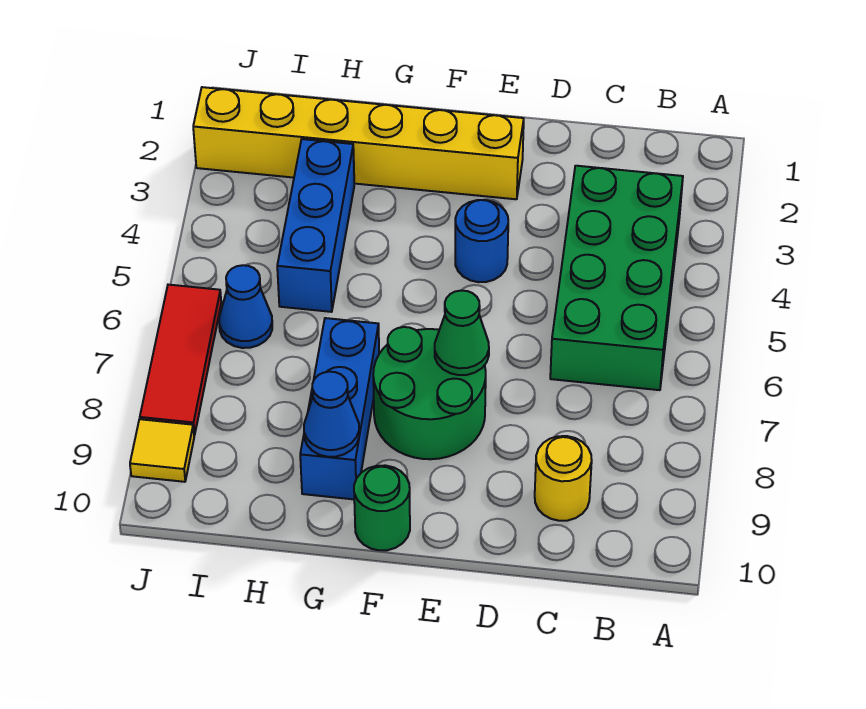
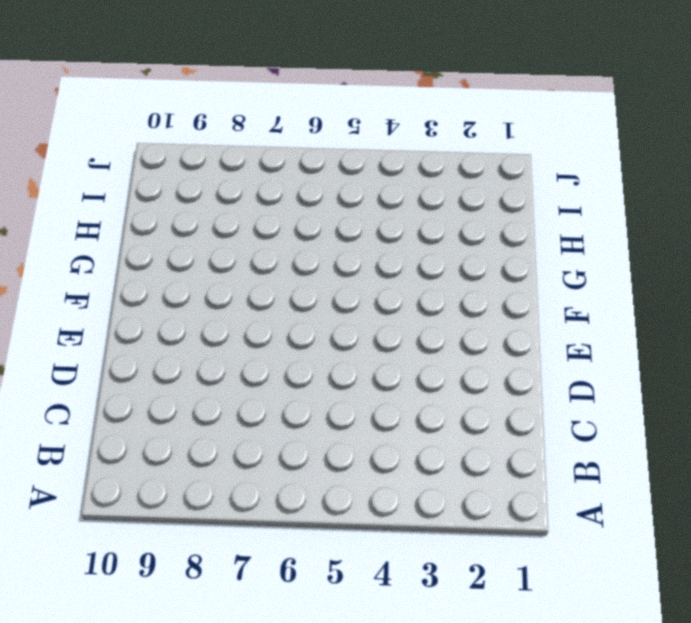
none -> green 2x4 brick [550,166,683,390]
none -> yellow 1x1 round brick [535,436,592,521]
none -> yellow 1x6 brick [193,87,524,199]

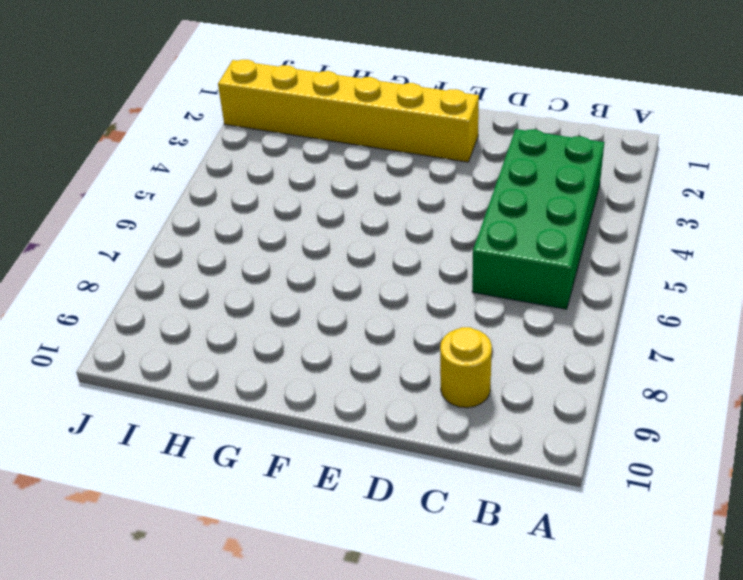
none -> blue 1x1 round brick [455,200,508,282]
none -> green 2x2 round brick [373,327,486,459]
none -> green 1x1 round brick [354,465,410,550]

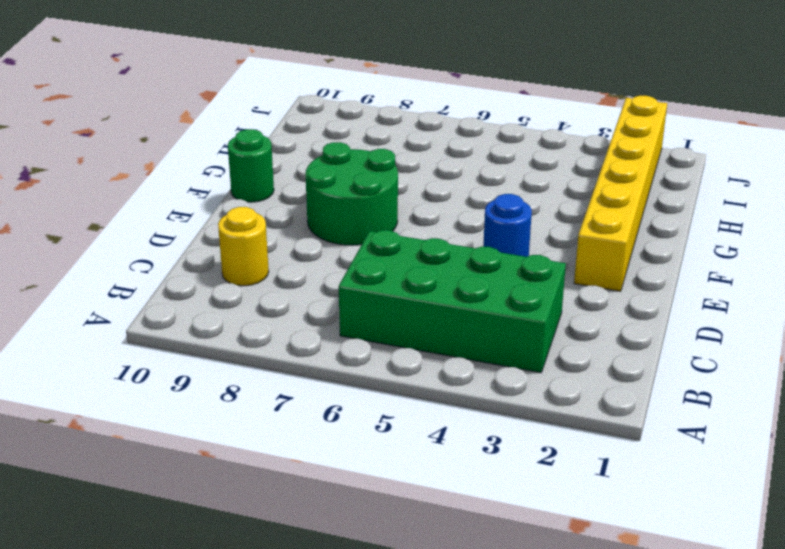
none -> blue 1x3 brick [300,318,379,499]
none -> blue 1x3 brick [277,139,354,312]
none -> blue 1x1 cone [219,265,272,348]

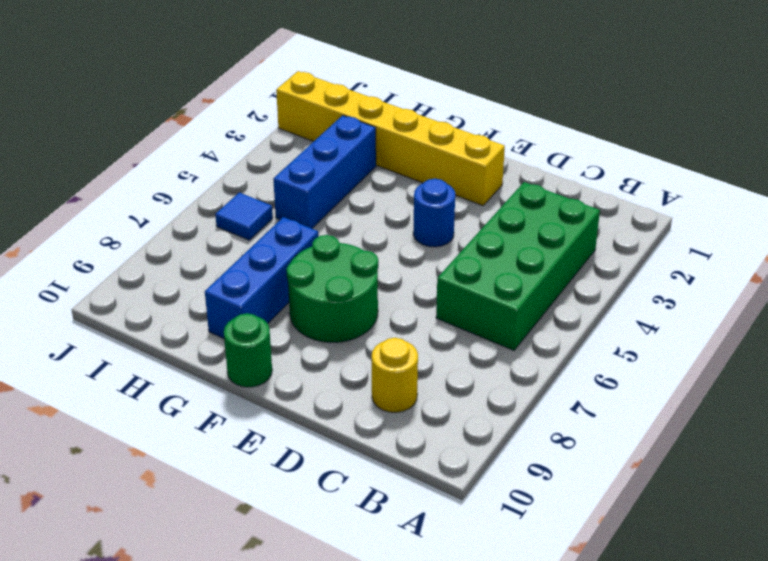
blue 1x1 tile [215,193,273,240] -> blue 1x1 cone [219,265,272,348]
none -> red 1x3 tile [140,285,221,435]
none -> yellow 1x1 tile [130,419,194,482]
none -> green 1x1 cone [435,290,489,375]

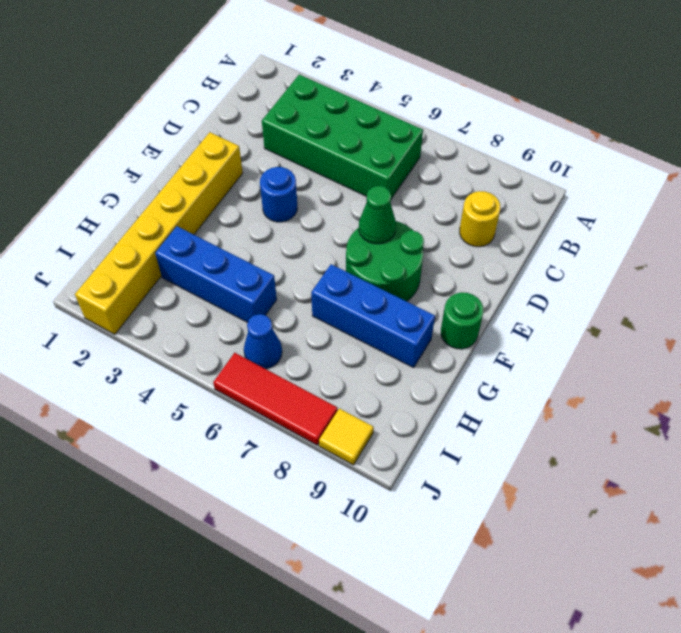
none -> blue 1x1 cone [304,372,359,457]

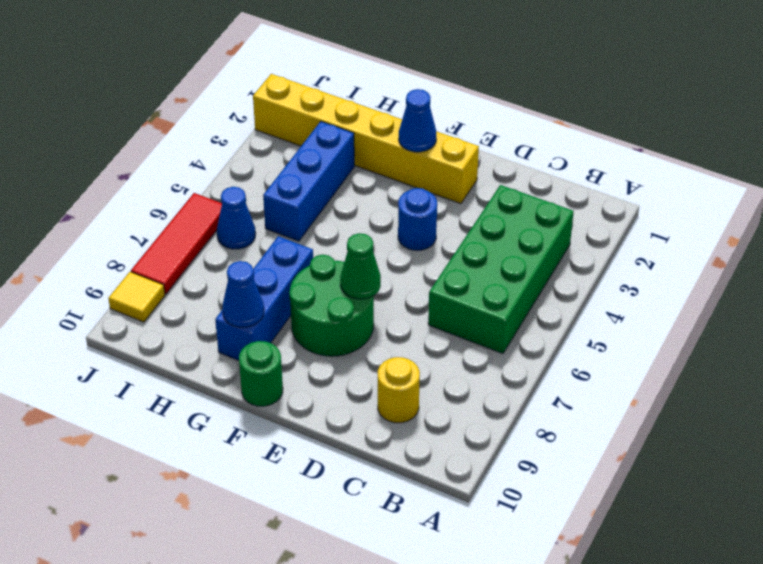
blue 1x1 cone [399,89,436,152] -> none

